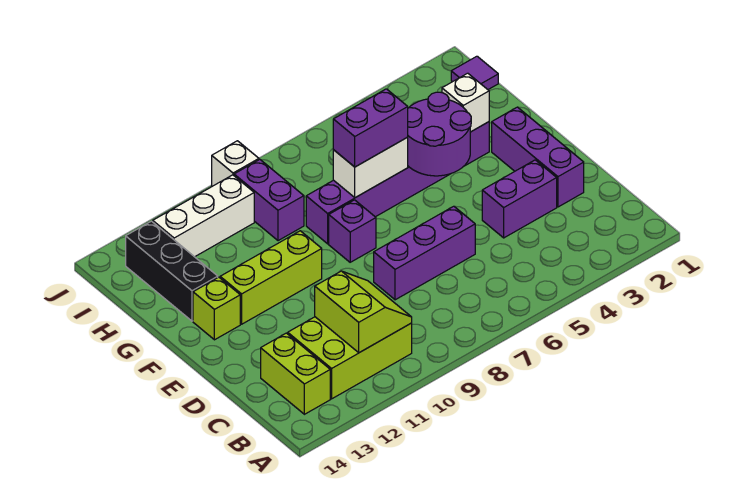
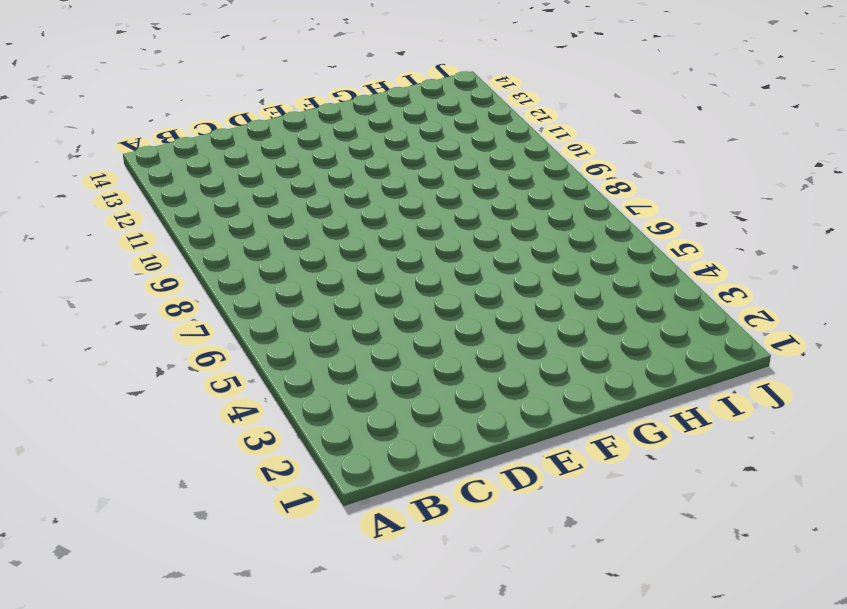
none -> lime 2x3 brick [288,317,412,399]
none -> lime 1x2 brick [261,333,330,414]
none -> purple 1x3 brick [492,107,584,207]

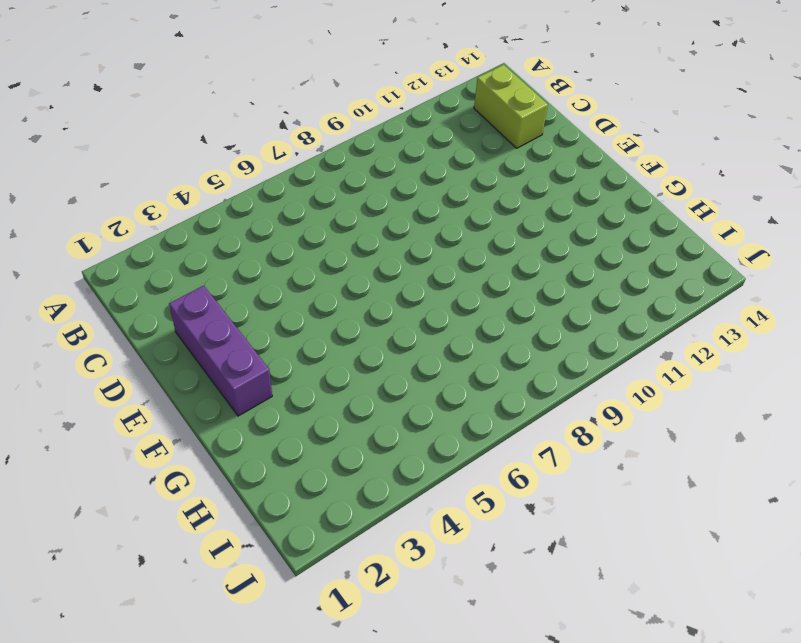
none -> lime 2x3 brick [288,317,412,399]
none -> purple 1x2 brick [482,160,557,238]
none -> purple 1x3 brick [374,206,475,300]

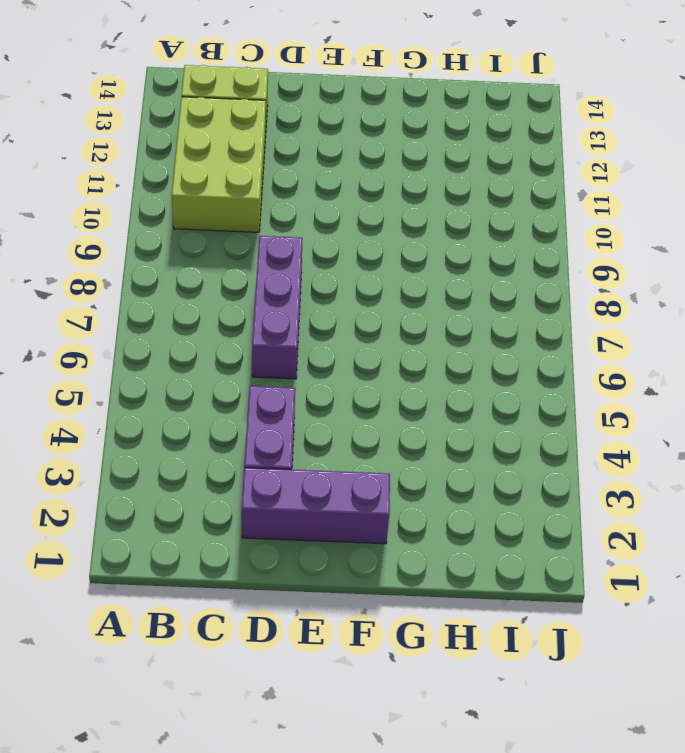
none -> purple 1x1 brick [329,200,376,262]
none -> lime 1x3 brick [220,231,322,324]
none -> lime 1x1 brick [193,277,240,340]

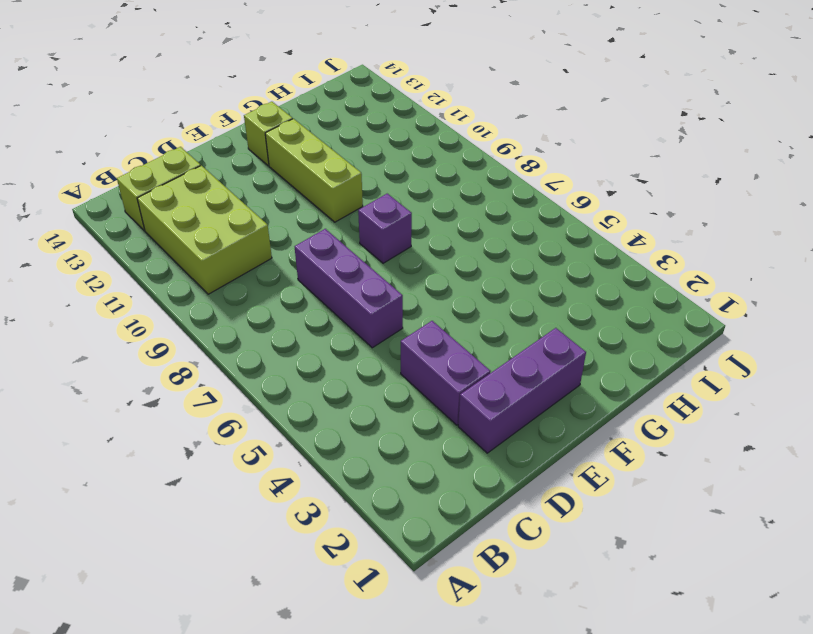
none -> purple 1x6 brick [306,122,489,244]
none -> black 1x3 brick [126,221,218,321]
none -> purple 1x2 brick [234,160,304,241]

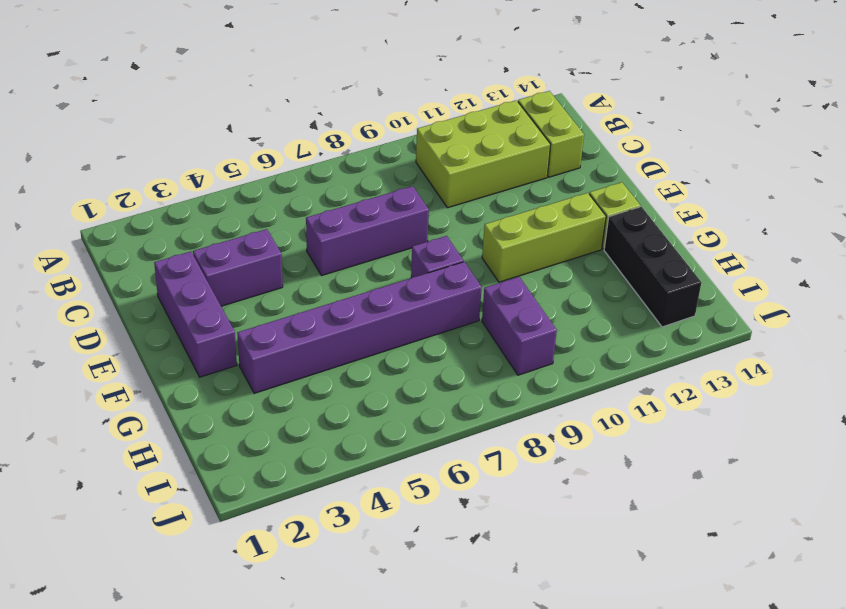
none -> purple 1x1 tile [451,56,498,89]
none -> white 1x3 brick [153,175,254,257]
none -> white 1x1 brick [212,141,259,186]

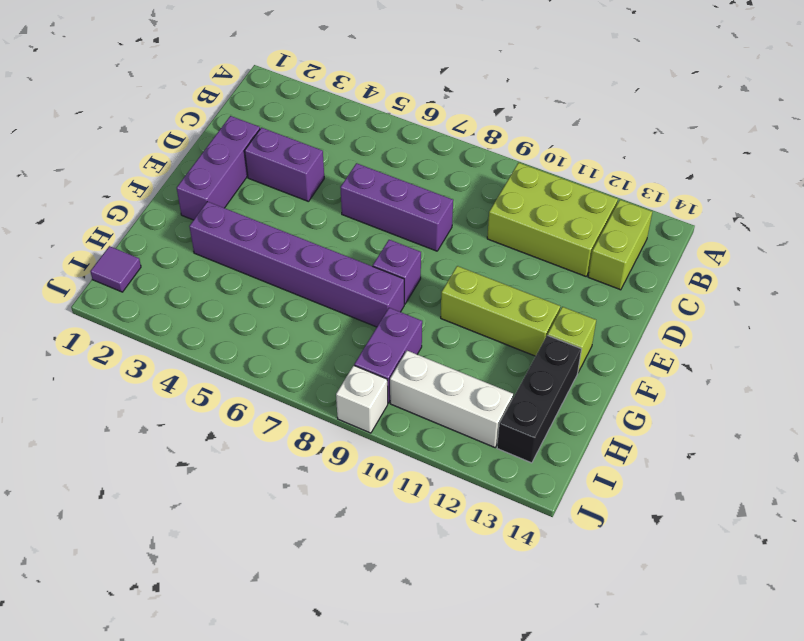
none -> lime 2x2 slope [315,271,412,353]
none -> purple 2x2 round brick [408,92,471,176]
none -> white 1x1 brick [442,73,489,132]

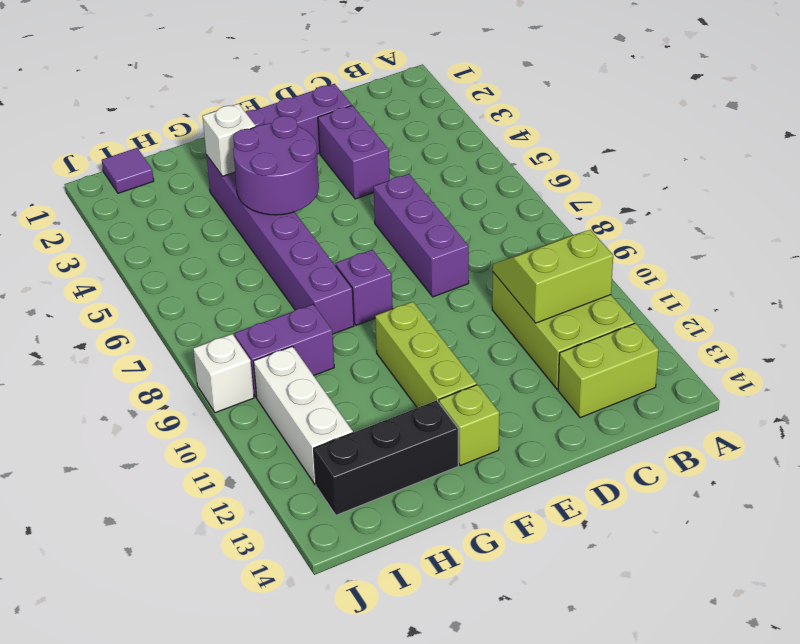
none -> white 1x2 brick [333,137,408,198]
none -> purple 1x2 brick [333,89,408,167]

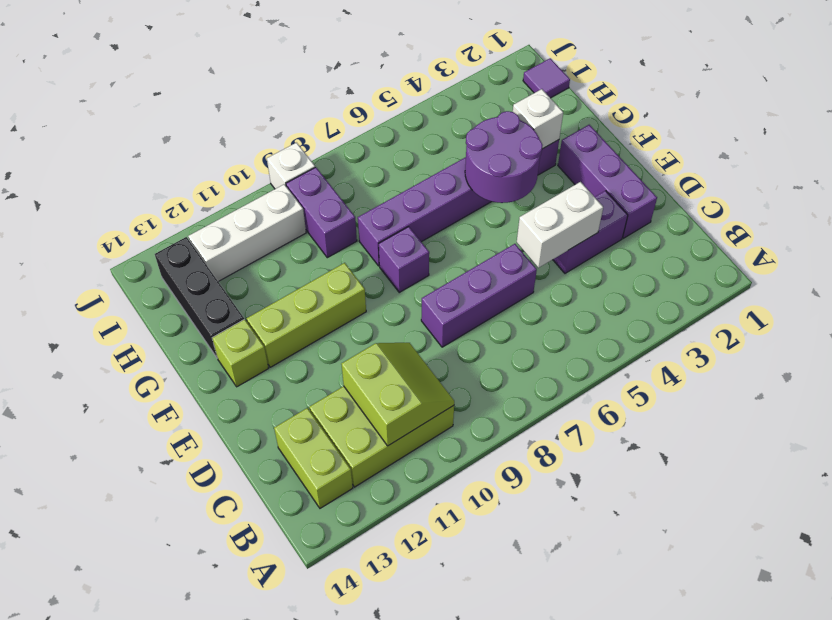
white 1x2 brick [517,182,603,268] -> white 1x2 brick moved to [333,137,408,198]
none -> purple 1x2 brick [333,89,408,167]

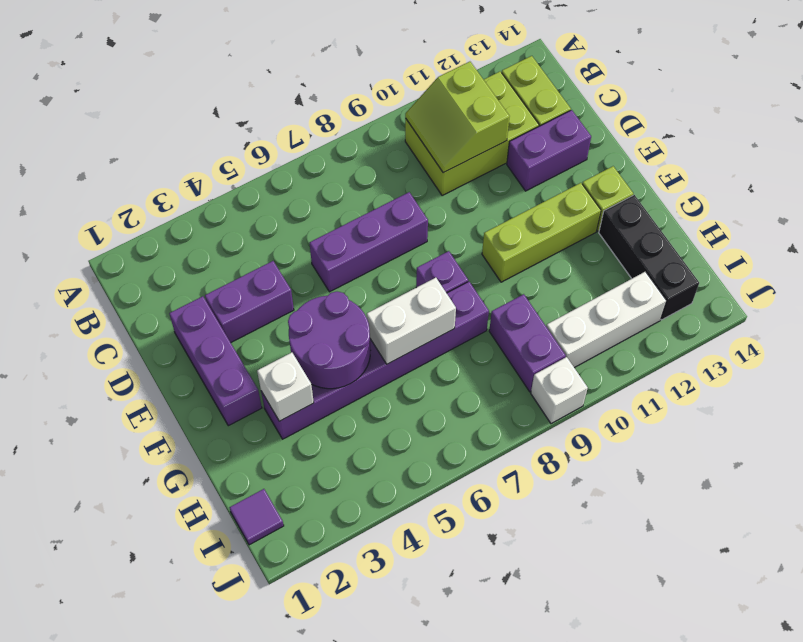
purple 1x2 brick [507,110,591,191] -> purple 1x2 brick moved to [333,89,408,167]

